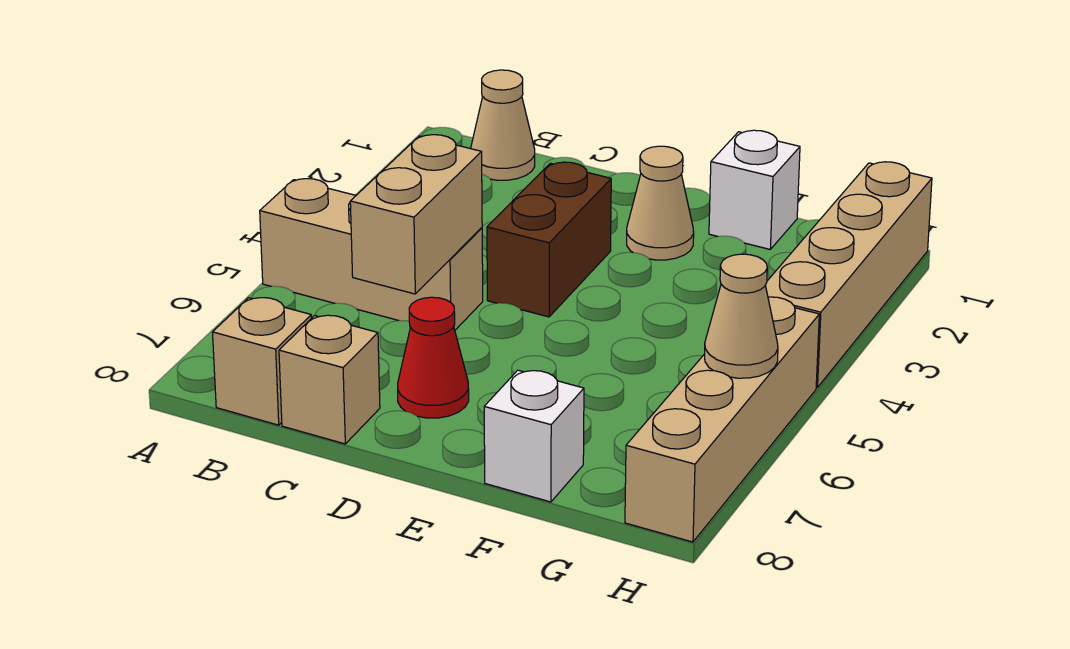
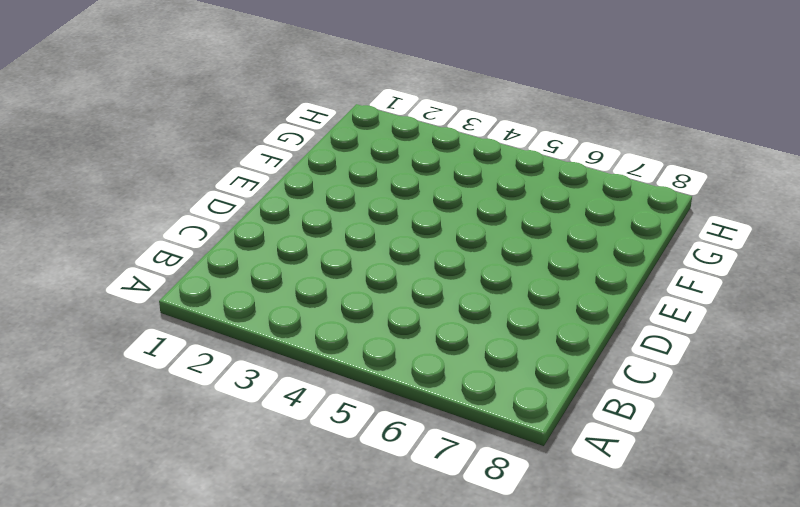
none -> tan 1x3 brick [260,179,483,330]
none -> tan 1x1 cone [471,70,535,180]
none -> tan 1x1 brick [213,298,311,425]

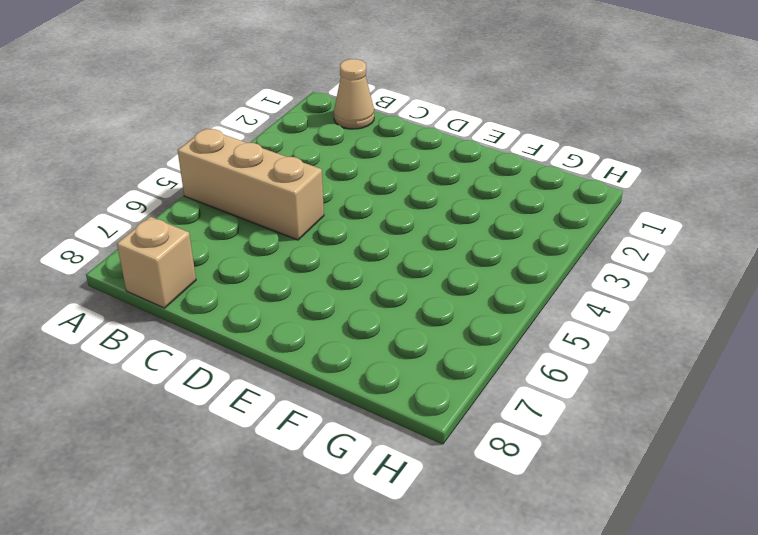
none -> tan 1x1 brick [279,315,380,444]
none -> brown 1x2 brick [487,162,611,317]
none -> red 1x1 cone [398,297,469,418]

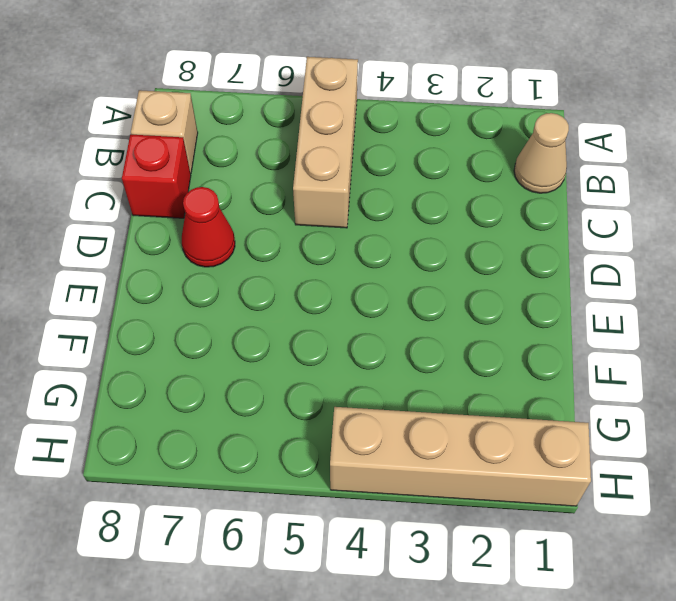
red 1x1 brick [122,134,191,218] -> tan 1x1 brick [279,315,380,444]
none -> brown 1x2 brick [487,162,611,317]
none -> tan 1x1 cone [627,146,694,260]
none -> white 1x1 brick [709,130,800,249]

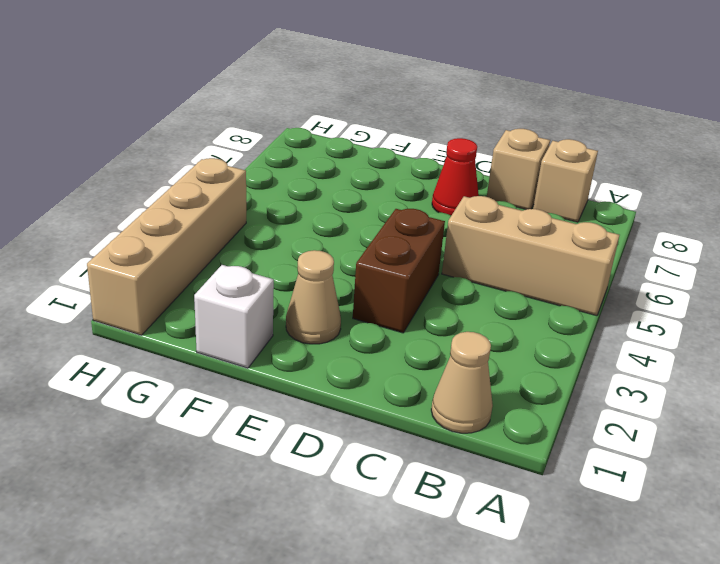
none -> white 1x1 brick [484,370,584,502]
none -> tan 1x4 brick [625,297,819,542]
none -> tan 1x2 brick [350,135,482,294]

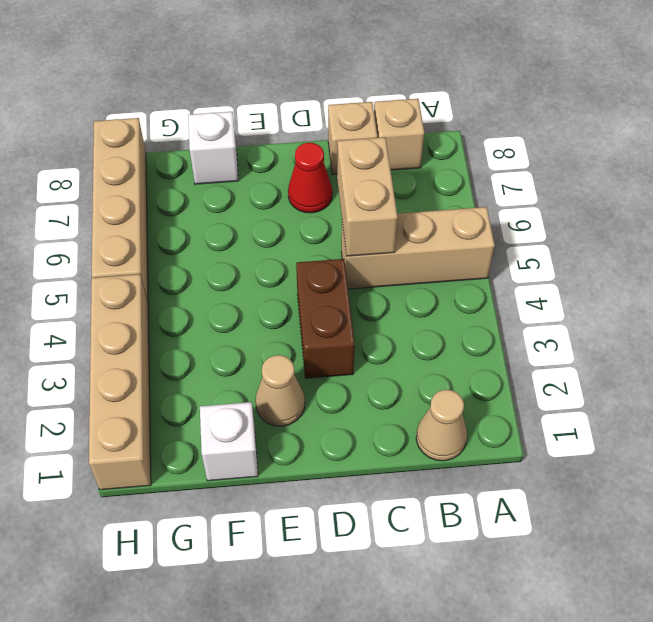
none -> tan 1x1 cone [705,254,778,378]

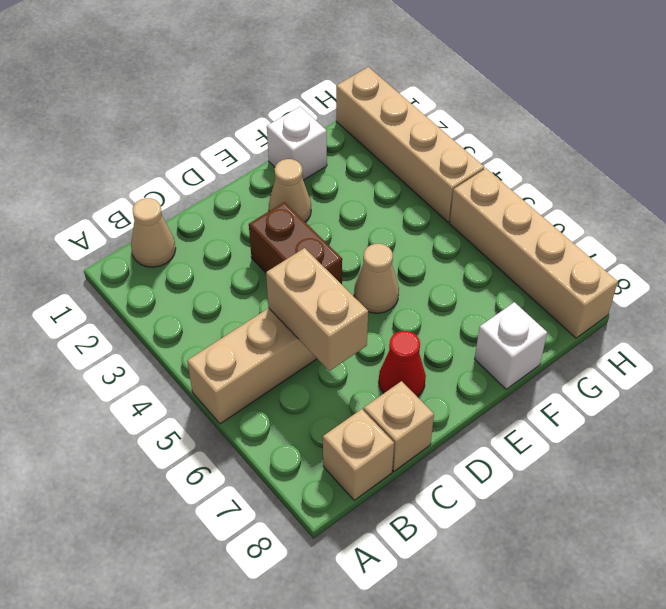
tan 1x1 cone [354,244,399,313] -> tan 1x1 cone moved to [705,254,778,378]

